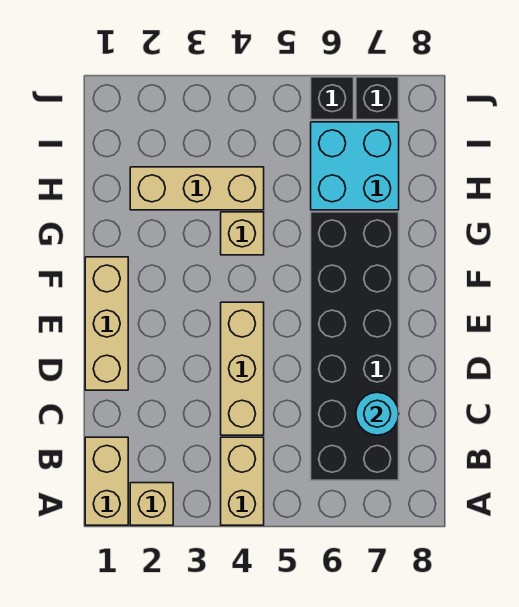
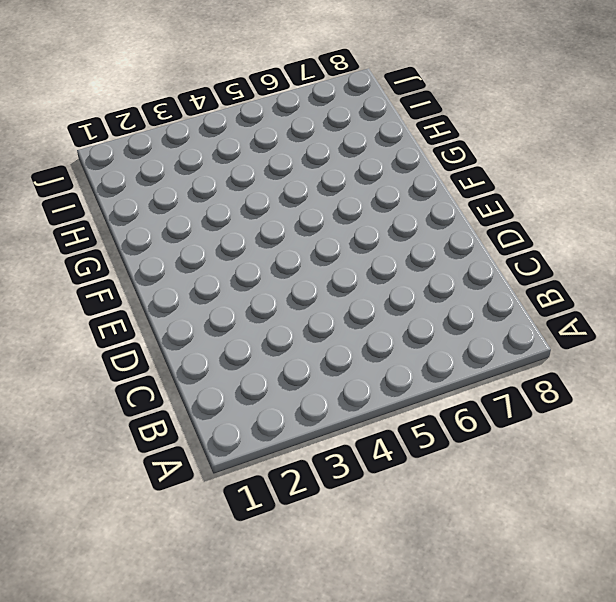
none -> tan 1x2 brick [85,437,128,525]
none -> tan 1x1 brick [130,483,173,525]
none -> tan 1x2 brick [221,437,264,525]

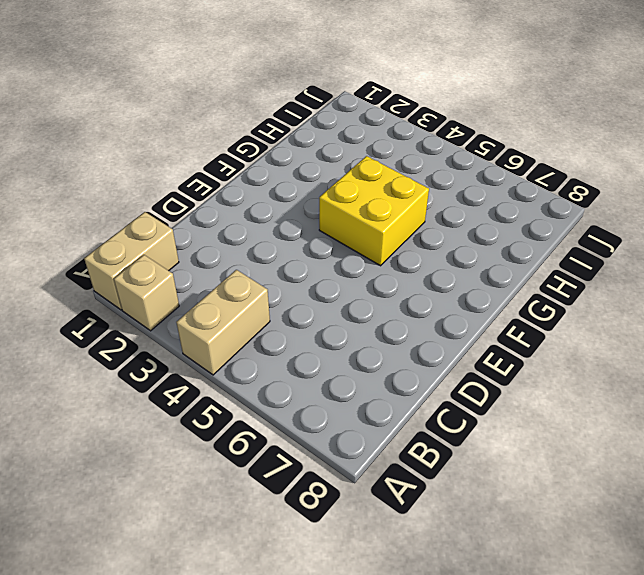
yellow 2x2 brick [319,156,429,266] -> tan 1x1 brick [221,212,264,255]
none -> black 2x6 brick [311,212,399,480]
none -> tan 1x3 brick [221,302,264,435]
none -> tan 1x3 brick [85,257,128,390]

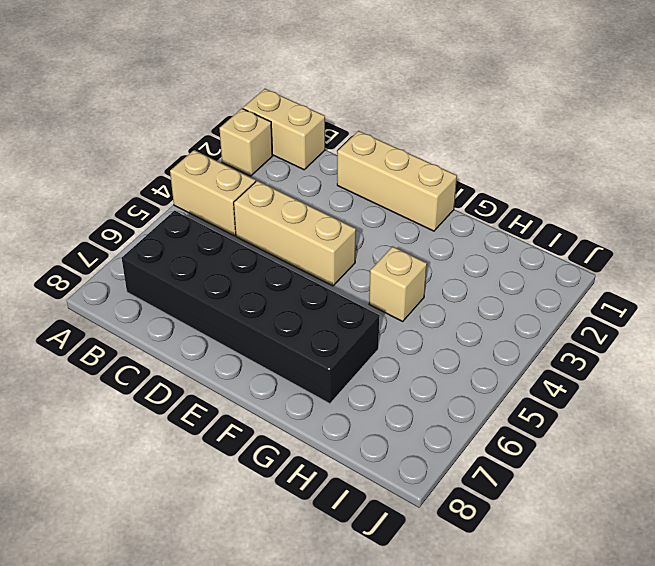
none -> tan 1x3 brick [130,167,264,210]
none -> cyan 2x2 brick [311,122,399,210]
none -> black 1x1 brick [311,77,354,120]

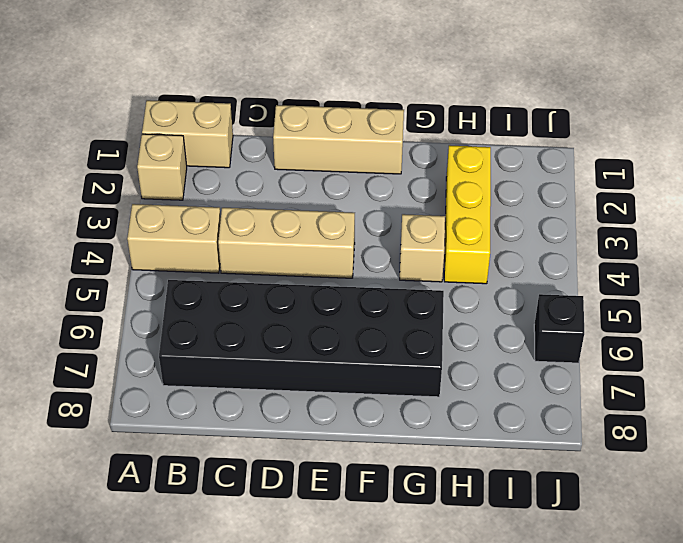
yellow 1x3 brick [444,145,491,284] -> tan 1x3 brick [130,167,264,210]
none -> cyan 2x2 brick [311,122,399,210]
none -> black 1x1 brick [356,77,399,120]
none -> cyan 1x1 round brick [356,392,399,435]

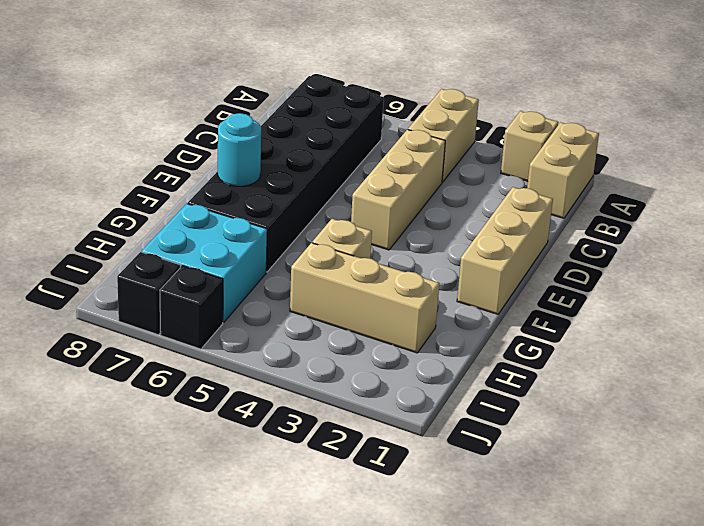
cyan 1x1 round brick [218,113,261,186] -> cyan 1x1 round brick moved to [356,392,399,435]

